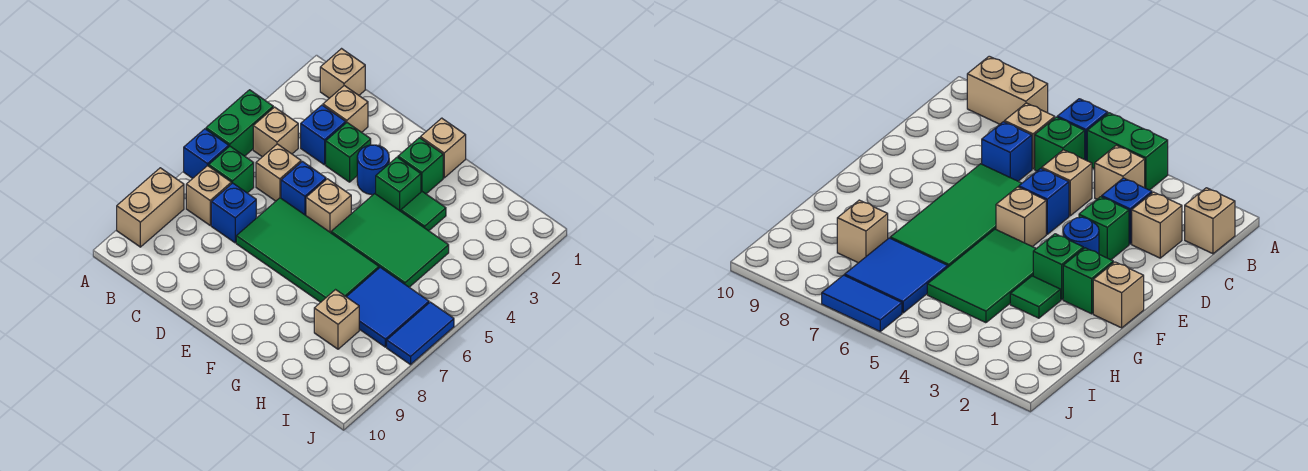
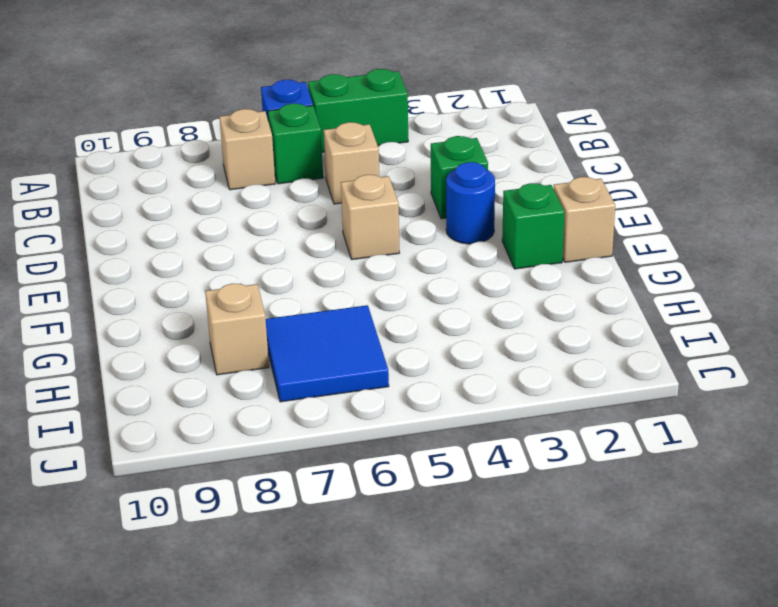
none -> tan 1x2 brick [117,168,184,247]
none -> tan 1x1 brick [320,49,365,98]
none -> tan 1x1 brick [253,107,298,157]

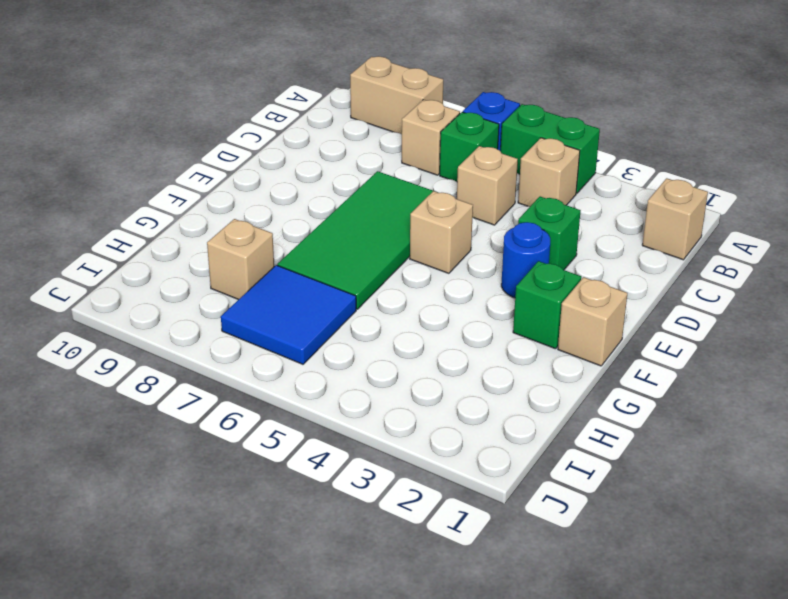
none -> tan 1x1 brick [323,86,368,132]
none -> blue 1x1 brick [301,105,346,165]
none -> blue 1x1 brick [211,183,256,243]

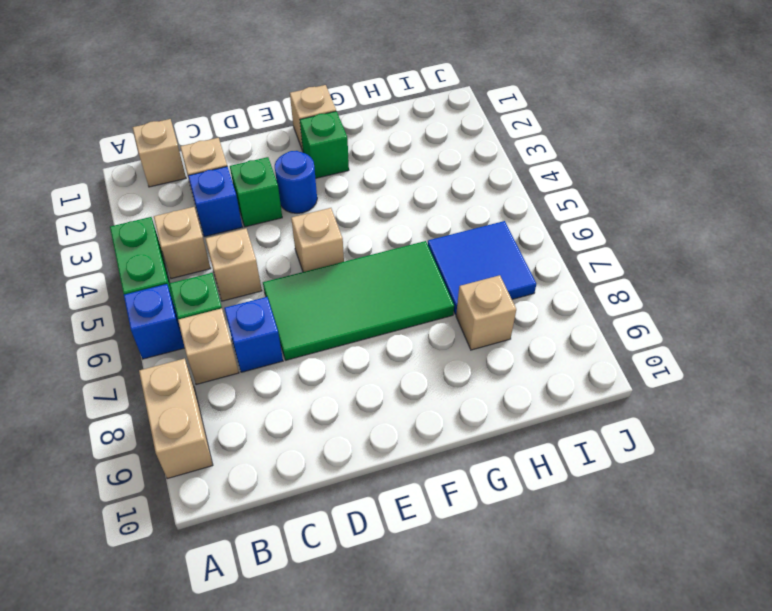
none -> blue 1x1 brick [281,161,326,215]
none -> green 1x1 brick [376,157,421,211]
none -> green 2x3 tile [331,194,449,287]

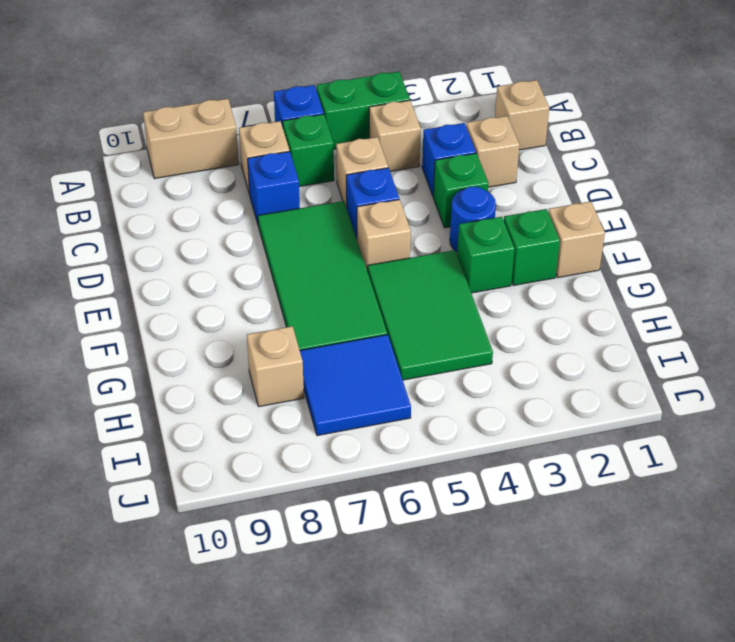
none -> green 1x1 tile [401,192,446,231]
none -> blue 1x2 tile [387,302,454,365]

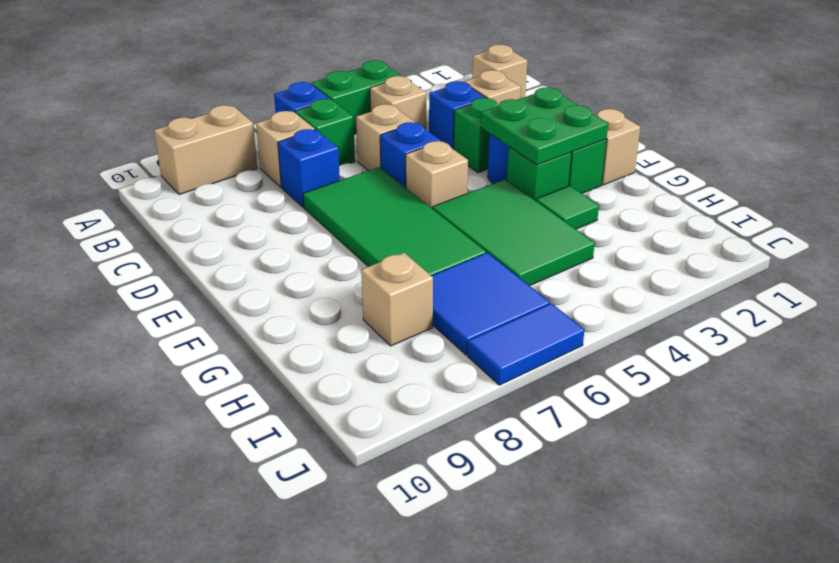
green 2x2 plate [481,87,608,165] -> none

